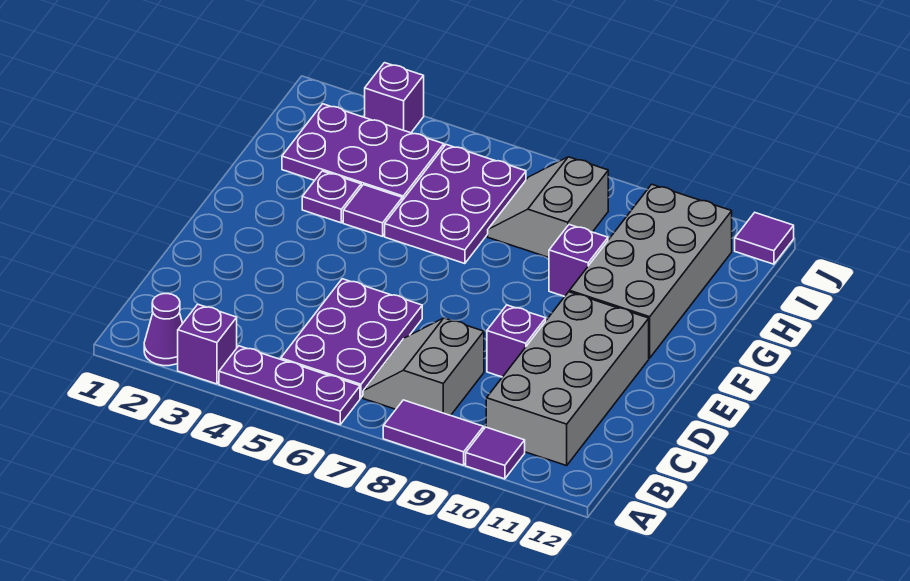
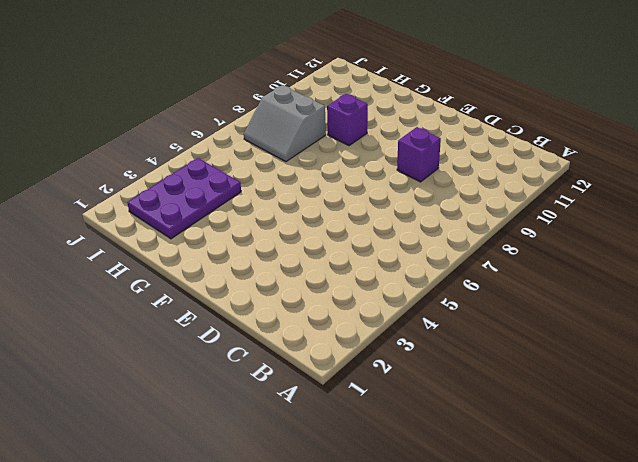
none -> purple 1x1 cone [144,294,183,366]
none -> purple 1x1 brick [178,304,237,384]
none -> purple 1x3 plate [219,346,360,425]

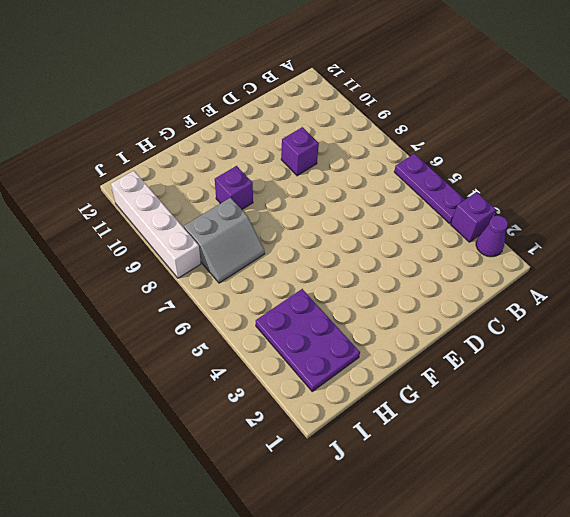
white 1x4 brick [111,171,201,278] -> none
none -> purple 1x2 tile [383,400,484,465]
none -> purple 1x1 tile [466,427,525,479]
none -> purple 2x3 plate [281,279,422,398]

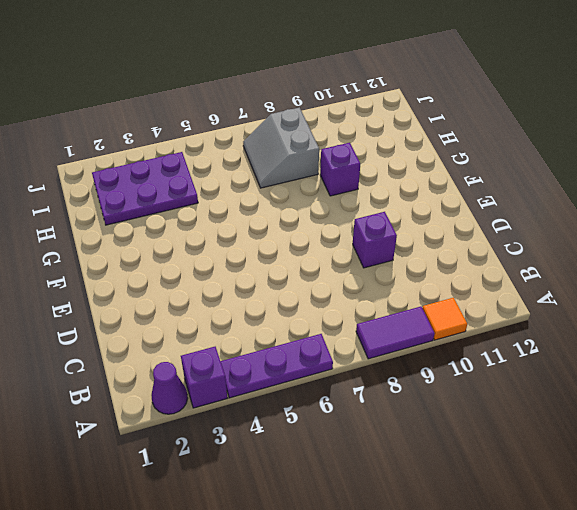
orange 1x1 tile [422,298,467,340] -> purple 1x1 tile [466,427,525,479]
none -> purple 2x3 plate [281,279,422,398]
none -> grey 2x2 slope [363,318,484,416]
none -> grey 2x4 brick [486,292,649,466]

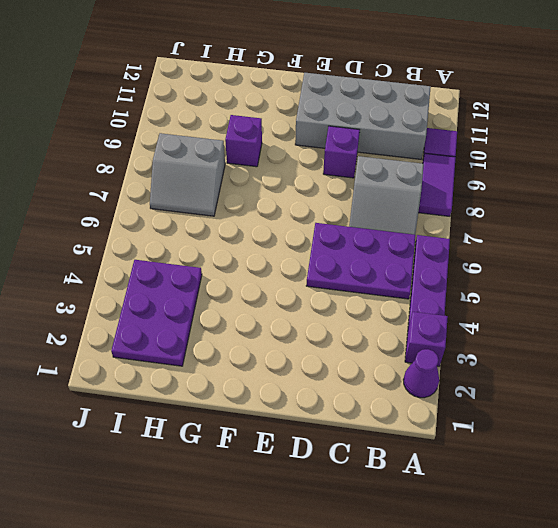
none -> grey 2x4 brick [569,184,732,358]
none -> purple 1x1 plate [302,171,361,223]
none -> purple 1x1 tile [343,185,402,236]

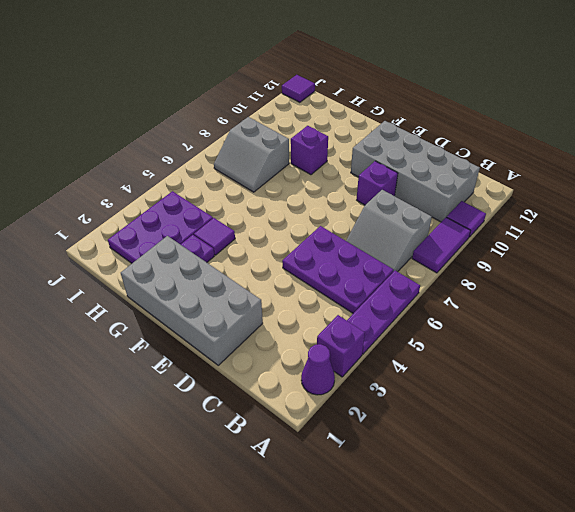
grey 2x4 brick [121,236,263,365] -> grey 2x4 brick moved to [569,184,732,358]
none -> purple 2x3 plate [385,145,526,264]
none -> purple 1x1 brick [365,63,424,133]

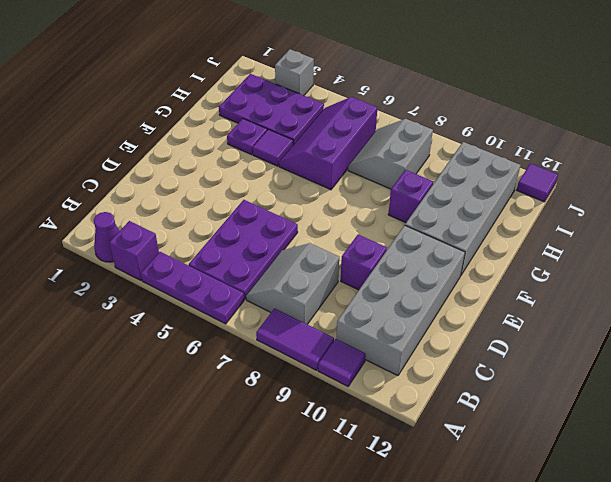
purple 2x3 slope [279,97,377,190] -> purple 2x3 plate [385,145,526,264]
grey 1x1 brick [275,49,314,95] -> purple 1x1 brick [365,63,424,133]

